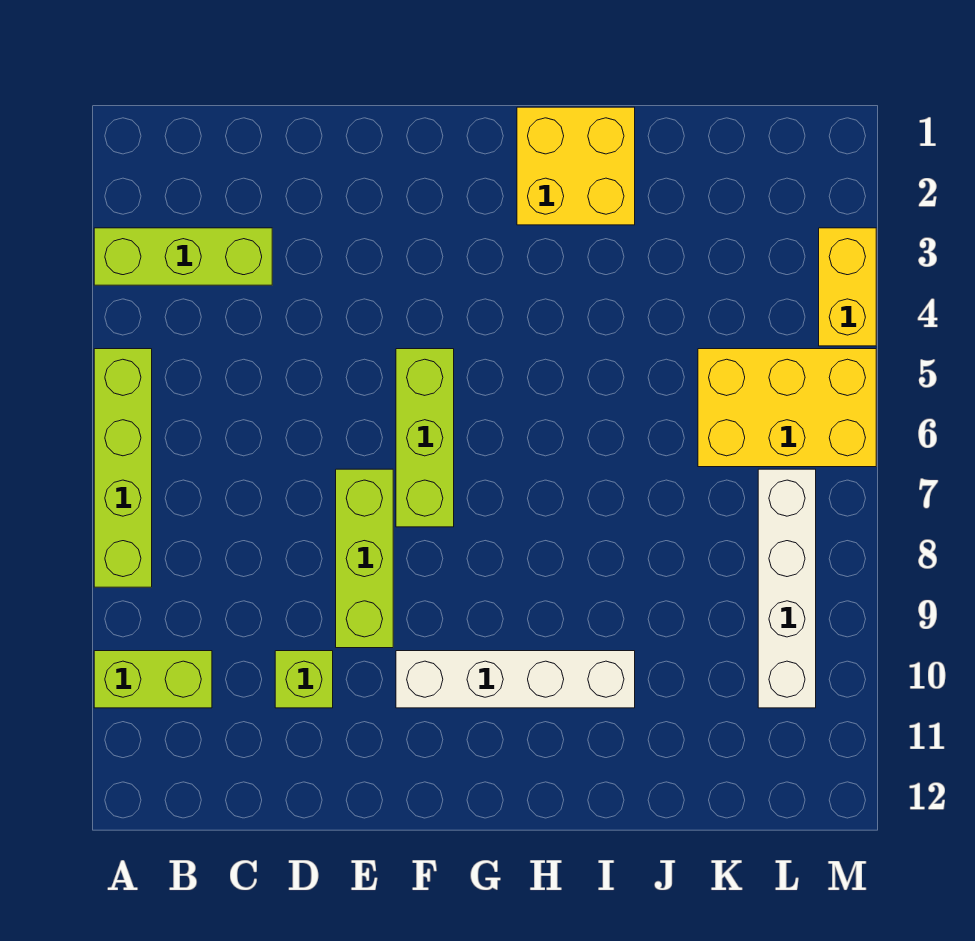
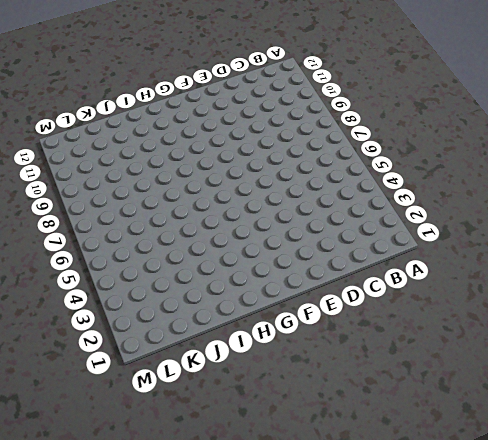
none -> lime 1x3 brick [94,228,272,285]
none -> lime 1x4 brick [94,349,152,587]

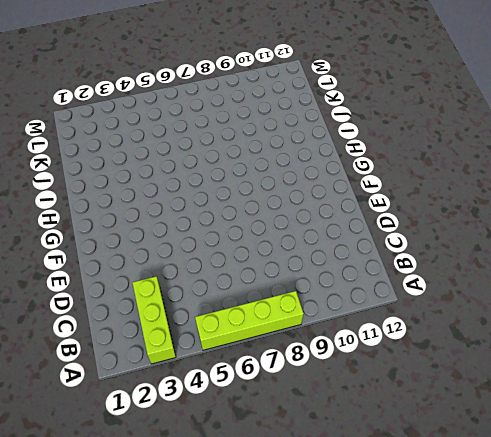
none -> lime 1x2 brick [94,651,212,708]
none -> lime 1x1 brick [275,651,333,708]

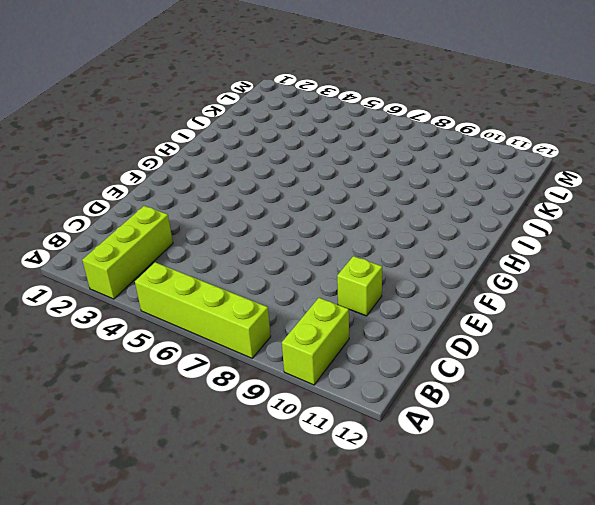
none -> lime 1x3 brick [336,469,393,648]
none -> lime 1x3 brick [396,349,454,527]

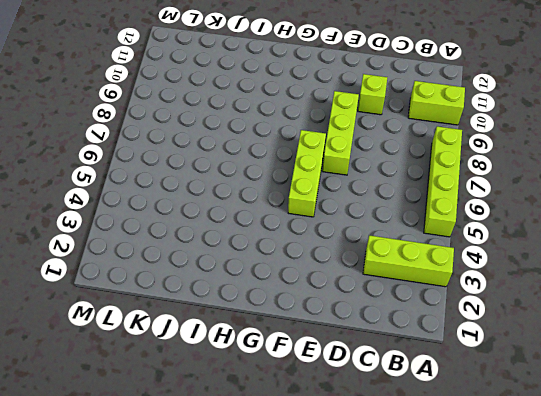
none -> white 1x4 brick [396,651,635,708]
none -> yellow 2x2 brick [517,107,635,225]

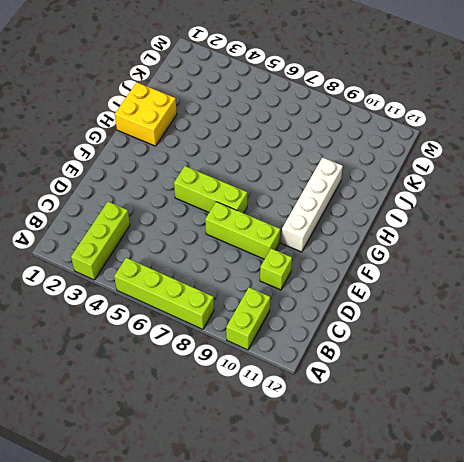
none -> yellow 2x3 brick [698,349,876,467]
none -> white 1x4 brick [758,469,816,708]

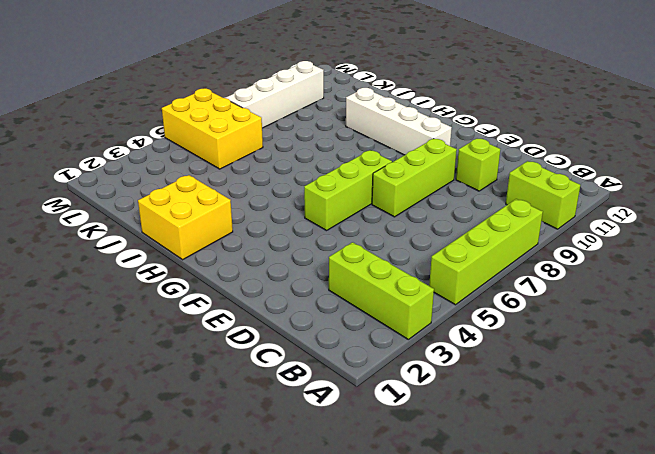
none -> yellow 1x2 brick [819,228,876,346]

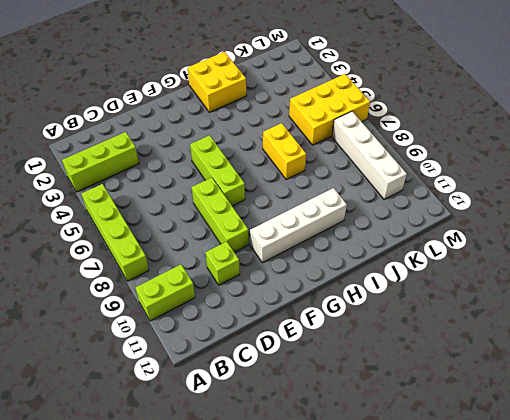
yellow 1x2 brick [263,123,306,180] -> yellow 1x2 brick moved to [819,228,876,346]

